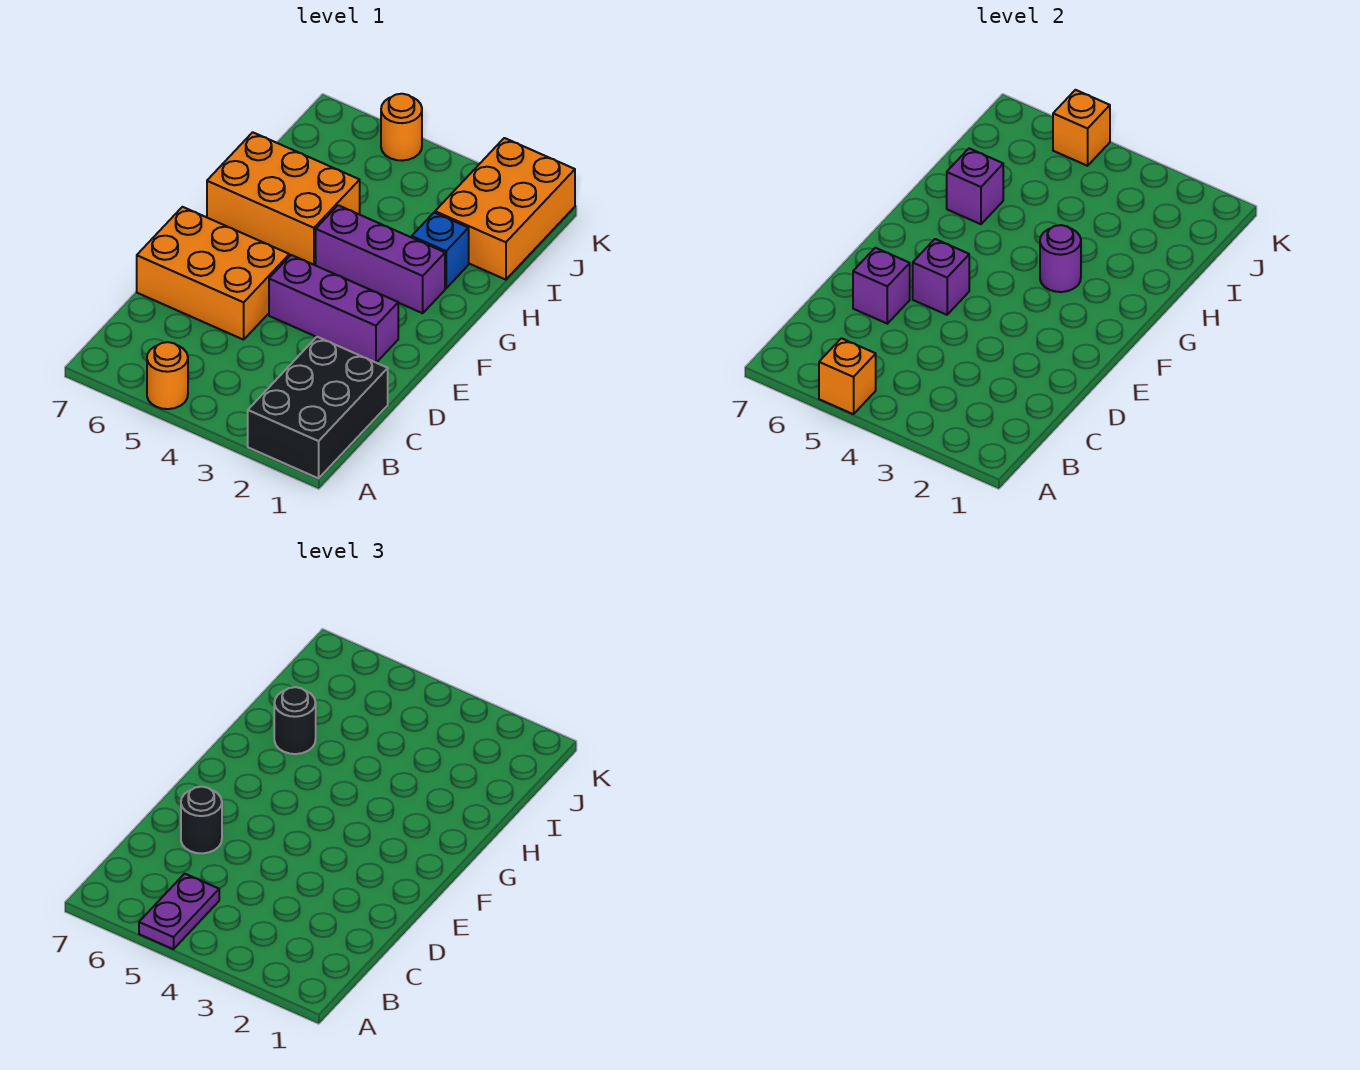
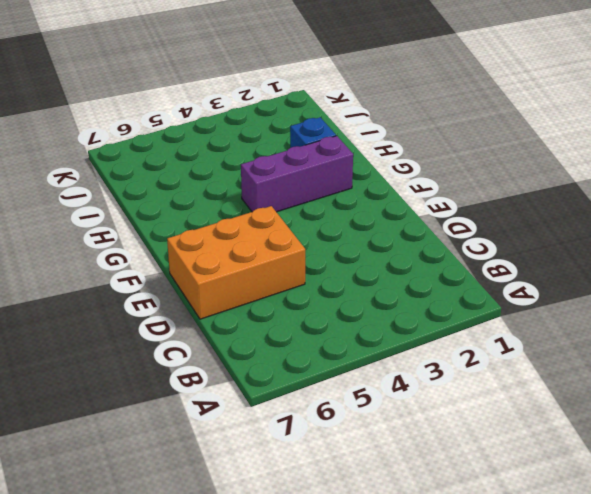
none -> black 2x3 brick [248,337,388,478]
none -> orange 1x1 round brick [147,342,188,409]
none -> purple 1x3 brick [269,255,398,363]

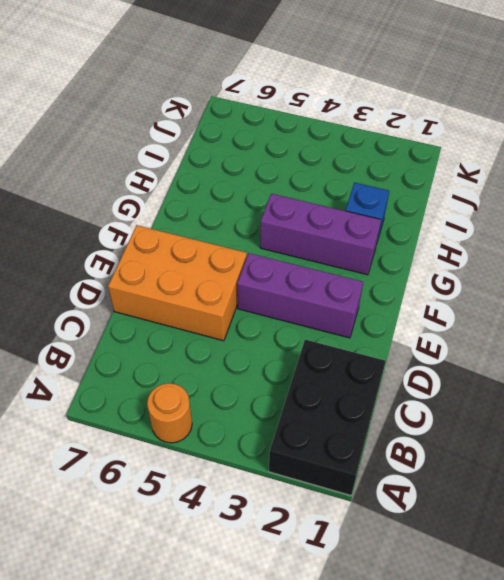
none -> orange 2x3 brick [207,132,360,265]
none -> orange 2x3 brick [435,138,575,280]
none -> orange 1x1 round brick [381,94,422,161]

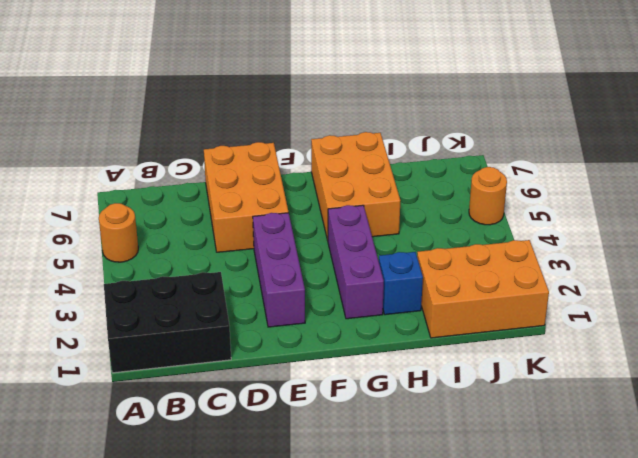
none -> orange 1x1 brick [819,338,876,414]
none -> purple 1x1 brick [853,248,910,324]
none -> purple 1x1 brick [913,239,969,315]

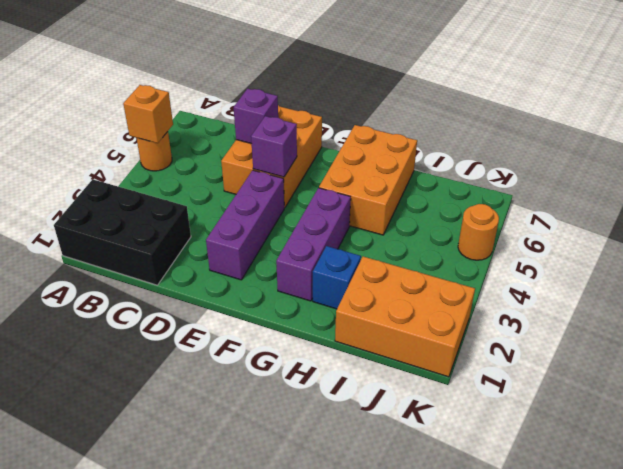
none -> purple 1x1 round brick [1040,225,1081,292]
none -> purple 1x1 brick [947,148,1003,224]
none -> orange 1x1 brick [1053,90,1110,166]

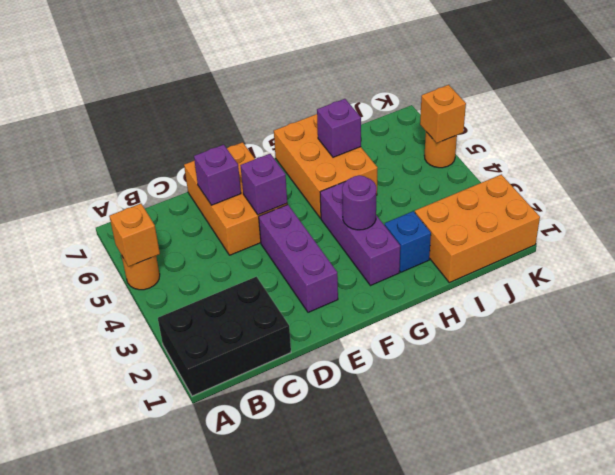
none -> purple 1x2 plate [139,874,219,949]
none -> black 1x1 round brick [181,787,222,853]
none -> black 1x1 round brick [274,687,316,754]

